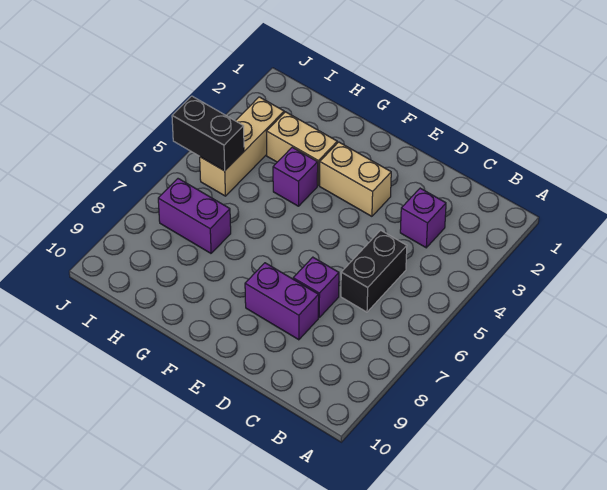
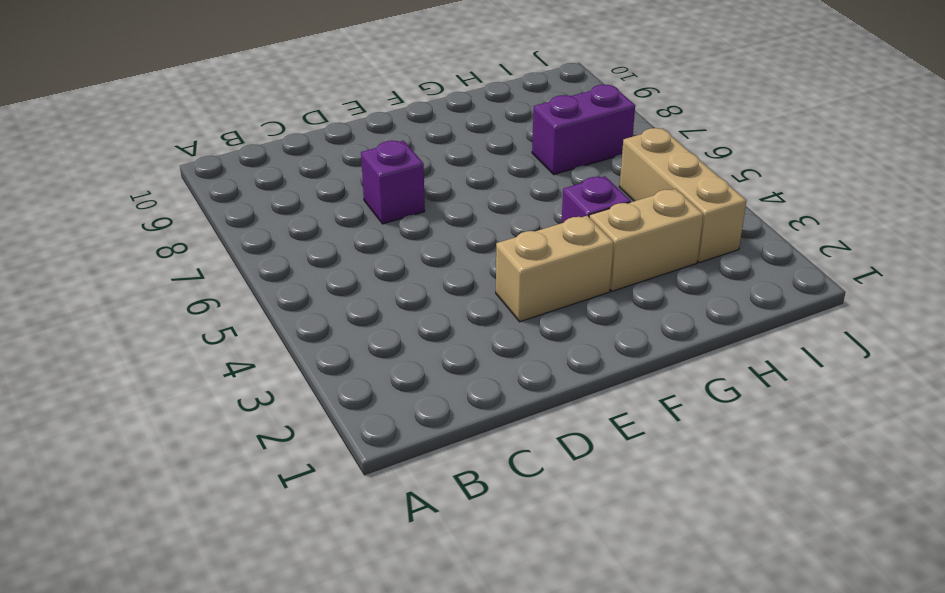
none -> purple 1x1 brick [400,188,446,248]
none -> black 1x2 brick [341,230,407,312]

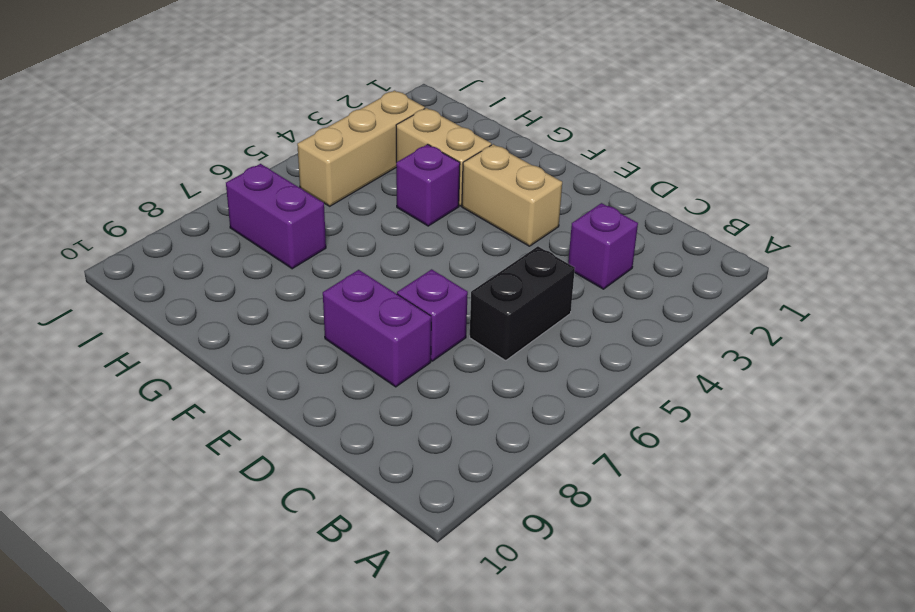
none -> black 1x2 brick [172,96,244,171]

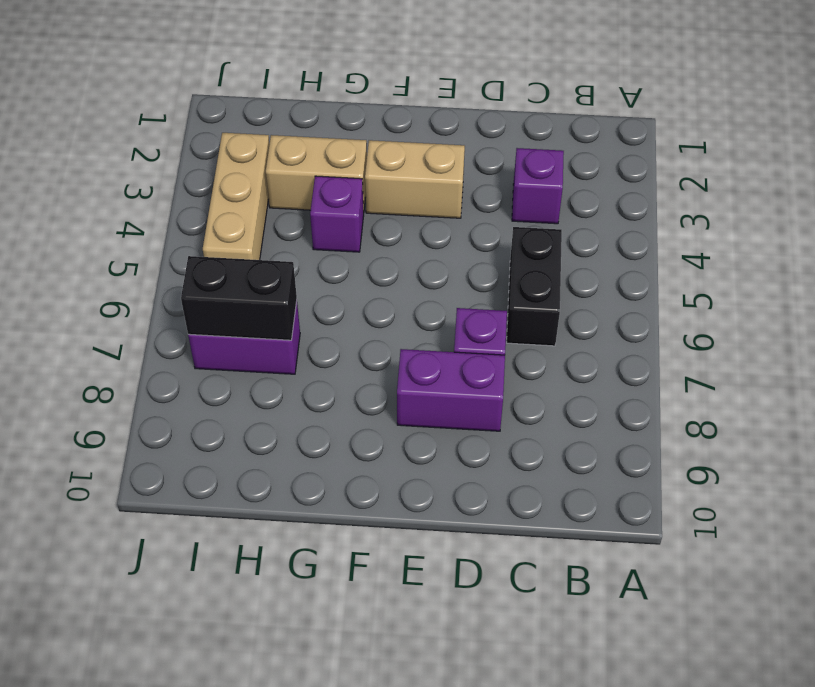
black 1x2 brick [181,256,297,340] -> black 1x2 brick moved to [172,96,244,171]

